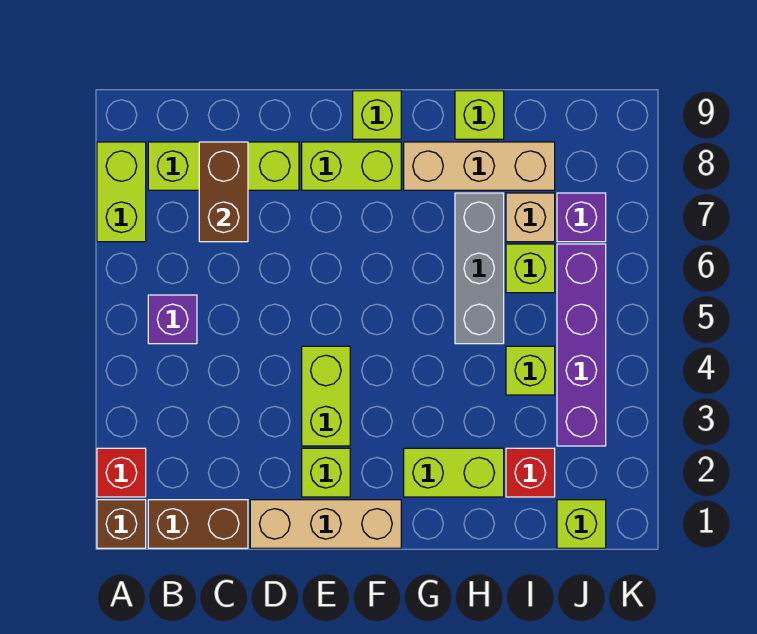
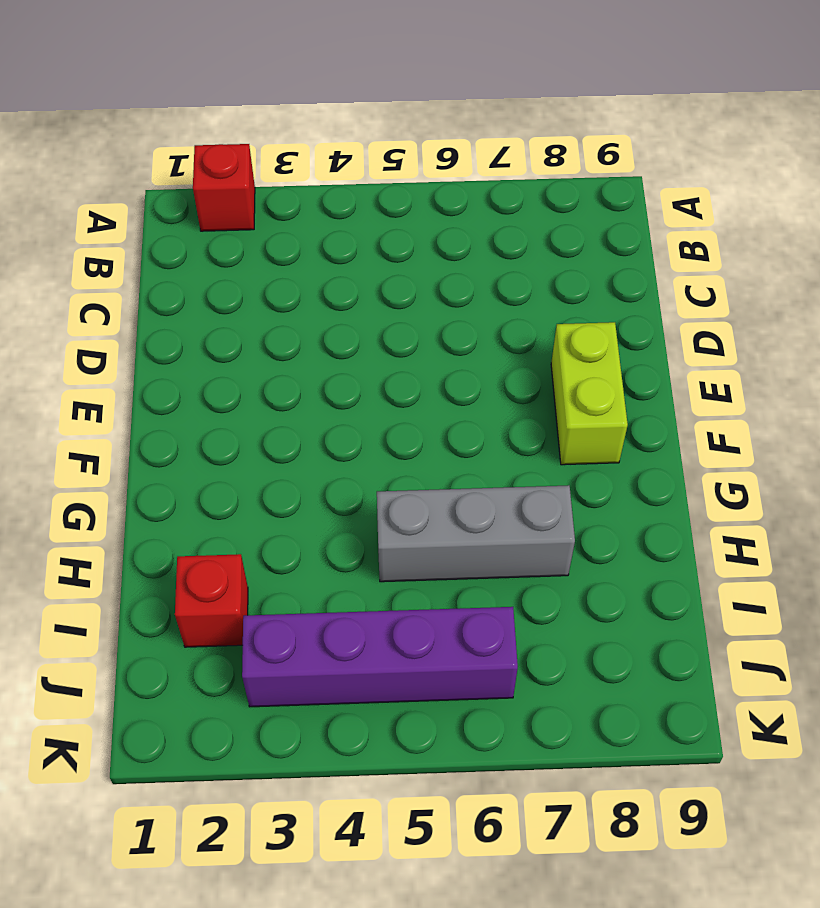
none -> brown 1x1 brick [97,500,146,548]
none -> lime 1x2 brick [97,142,146,242]
none -> brown 1x2 brick [148,500,248,548]

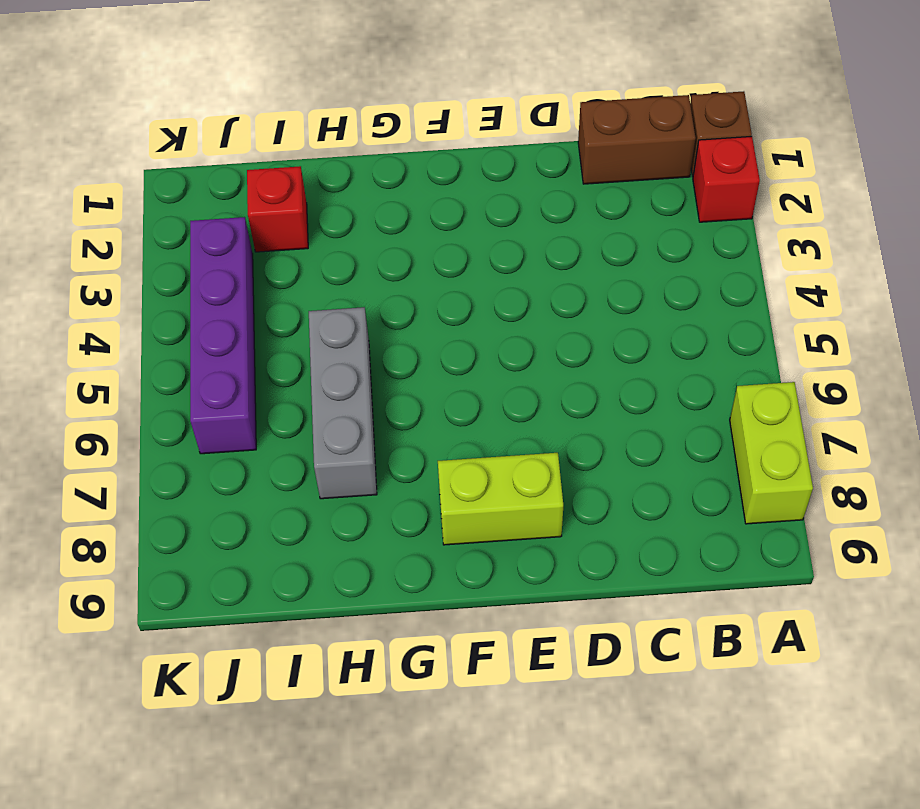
none -> purple 1x1 brick [148,295,197,344]
none -> lime 1x3 brick [148,142,299,190]
none -> tan 1x3 brick [250,500,401,548]

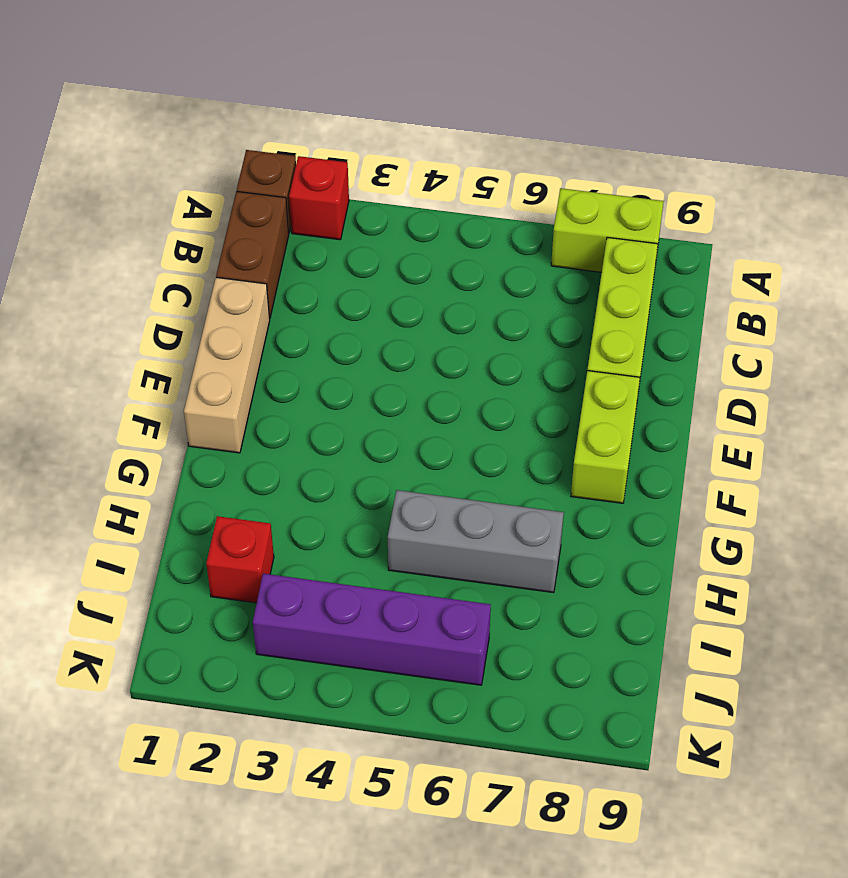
none -> purple 1x1 brick [148,295,197,344]
none -> lime 1x1 brick [302,448,350,497]
none -> lime 1x2 brick [302,346,350,446]

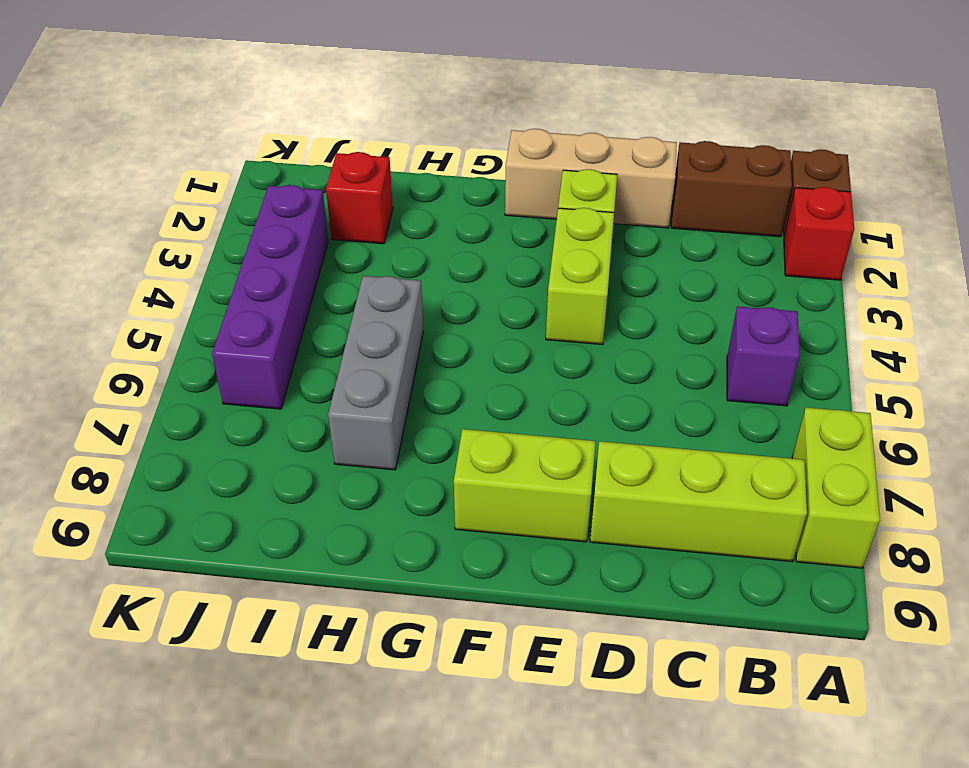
none -> lime 1x1 brick [353,91,401,139]
none -> lime 1x2 brick [404,448,504,497]
none -> tan 1x3 brick [404,142,555,190]

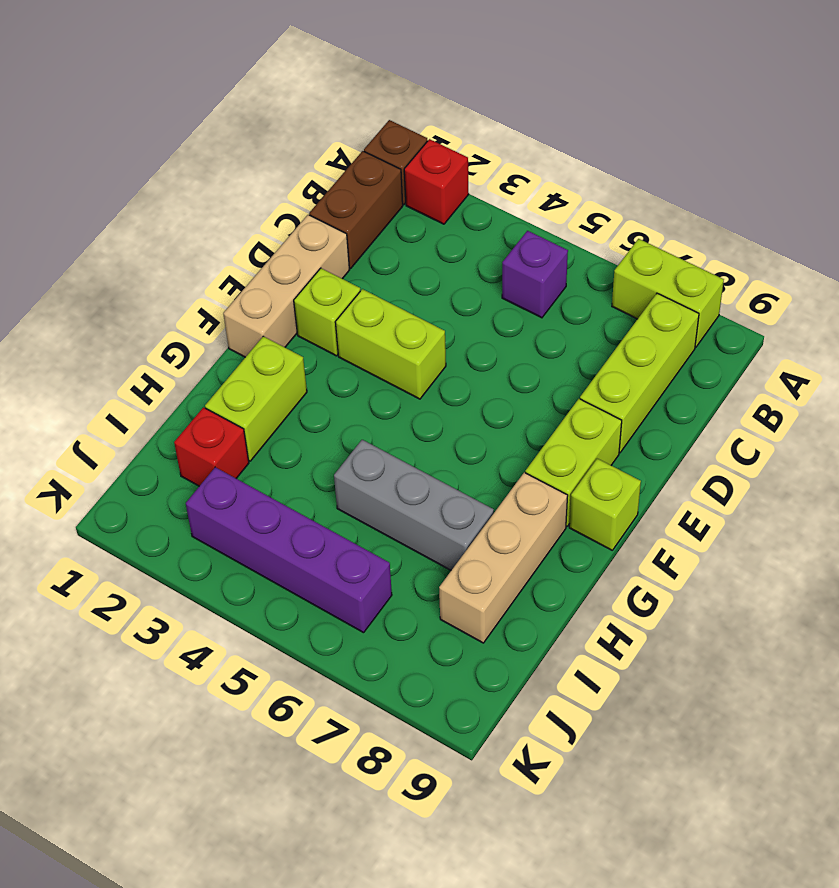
none -> lime 1x1 brick [455,91,504,139]
none -> lime 1x1 brick [506,346,555,395]
none -> lime 1x1 brick [506,244,555,293]

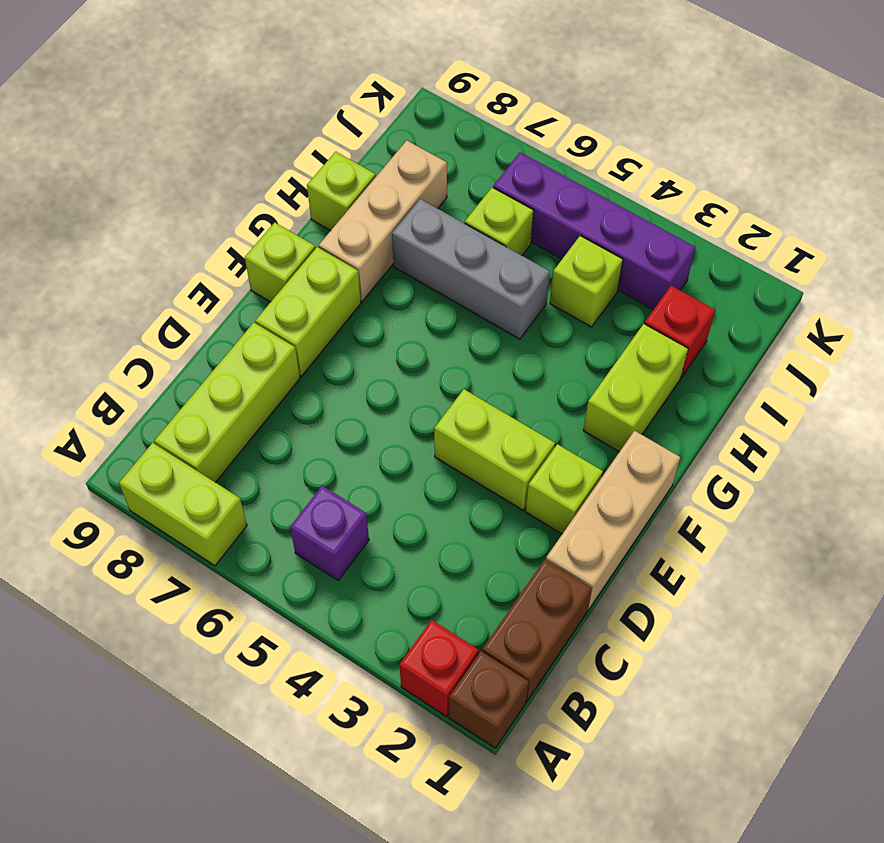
none -> tan 1x1 brick [506,193,555,242]
none -> lime 1x1 brick [557,500,606,548]
none -> purple 1x1 brick [557,193,606,242]

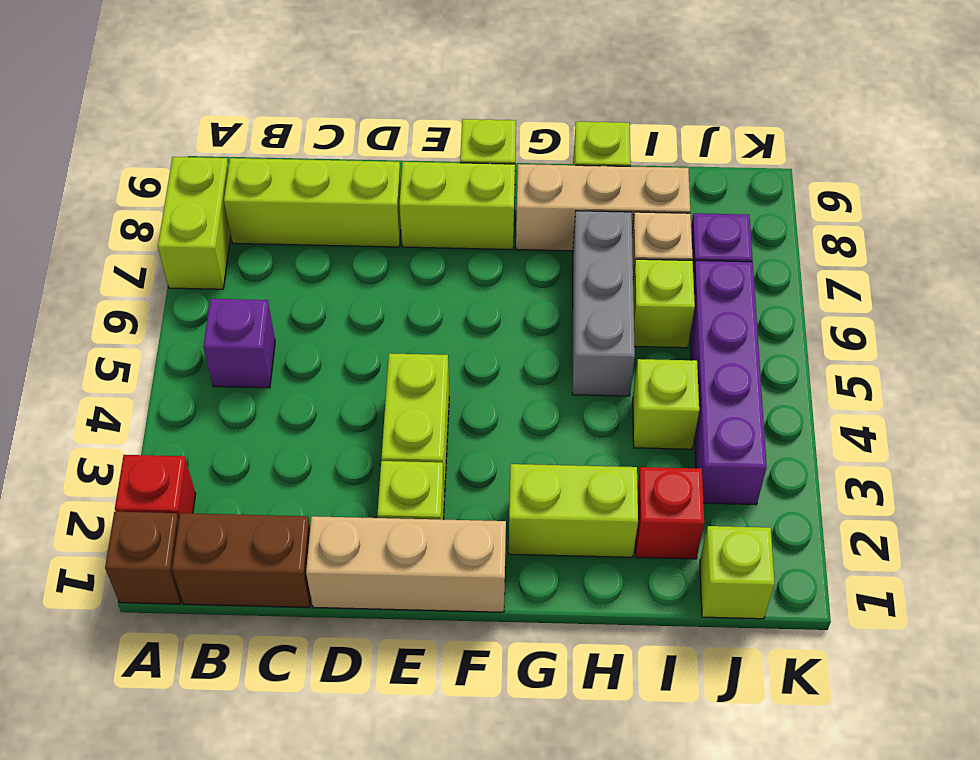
none -> brown 1x2 brick [199,142,248,242]

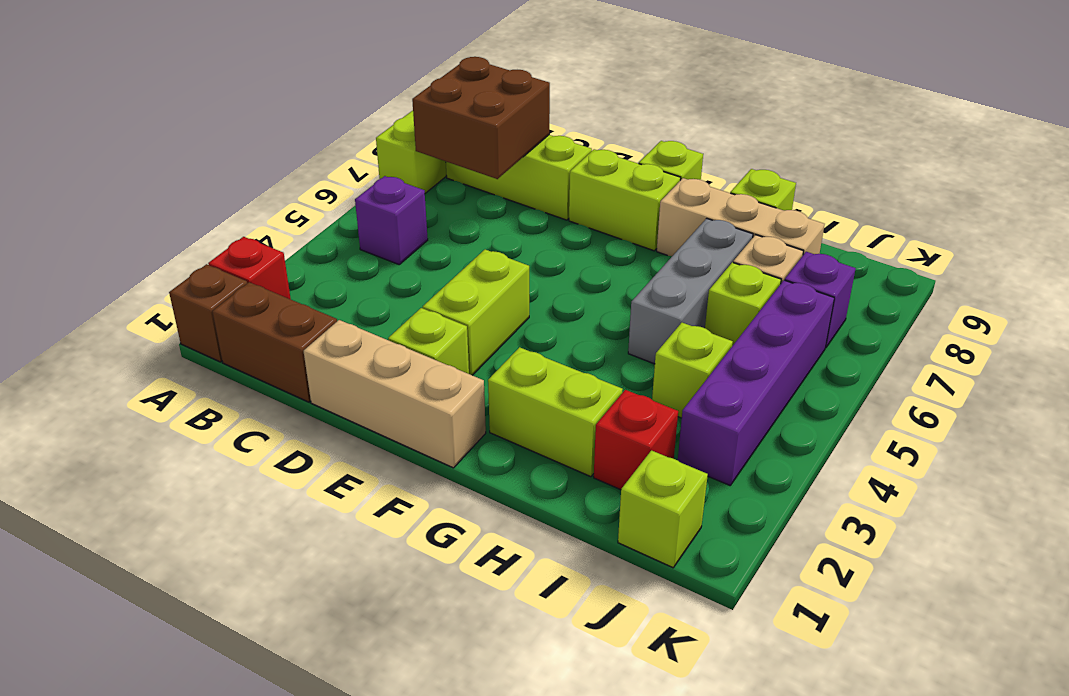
brown 2x2 brick [412,57,550,179] -> brown 1x2 brick [199,142,248,242]

